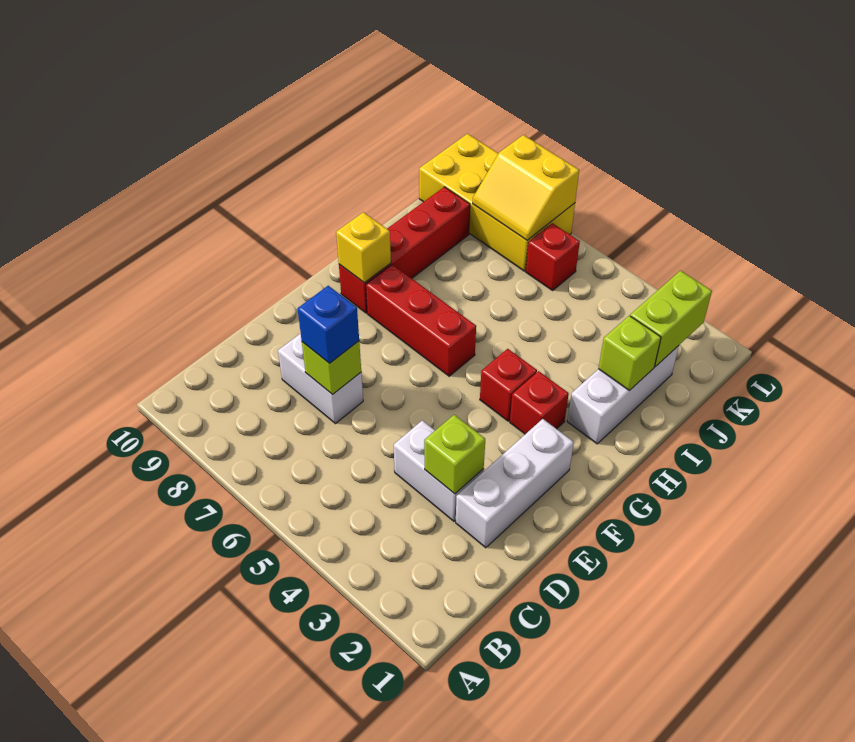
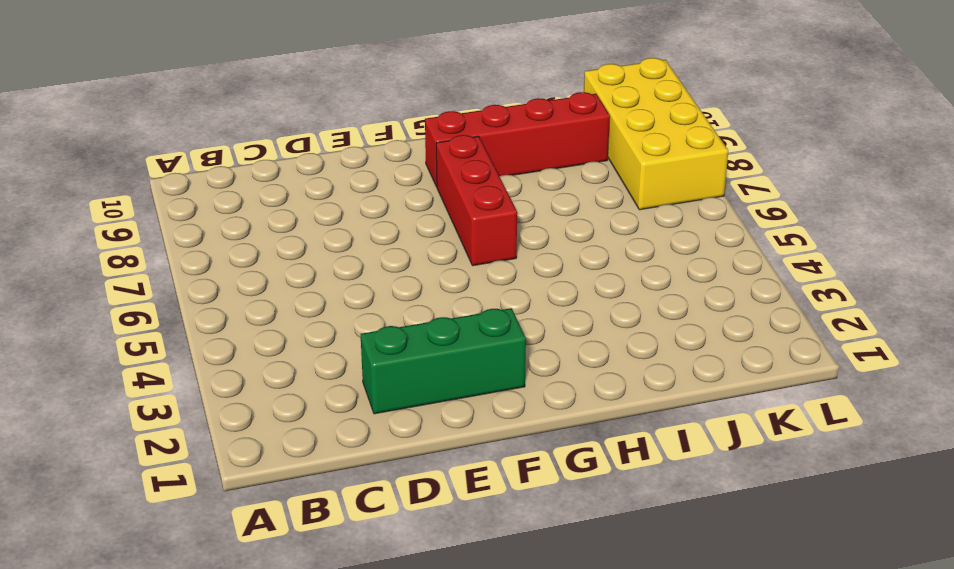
green 1x3 brick [361,308,526,414] -> white 1x3 brick [456,419,574,548]
none -> white 1x2 brick [394,420,484,521]
none -> white 1x2 brick [278,333,363,424]
none -> red 1x1 brick [510,371,569,434]

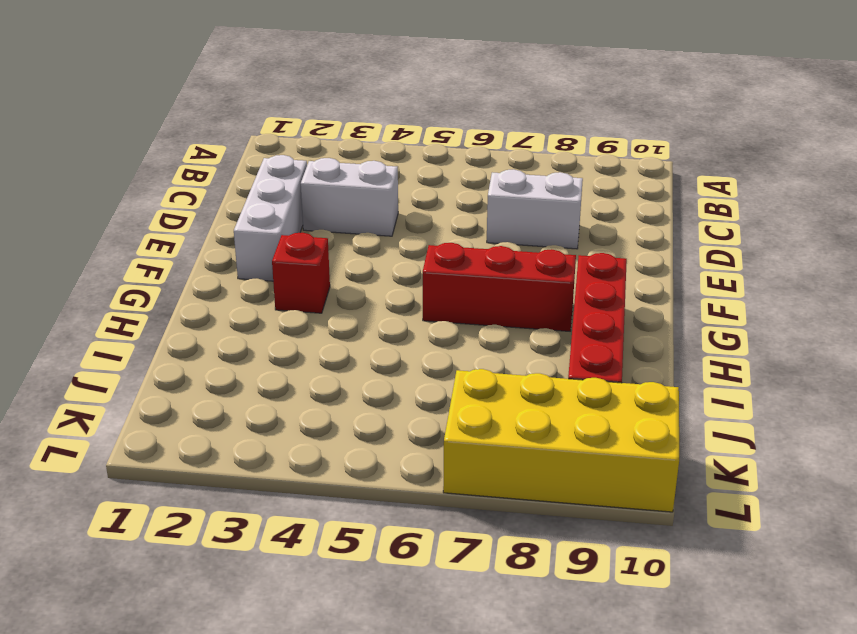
none -> red 1x1 brick [480,349,537,421]
none -> white 1x3 brick [567,346,679,444]
none -> red 1x1 brick [526,223,580,290]

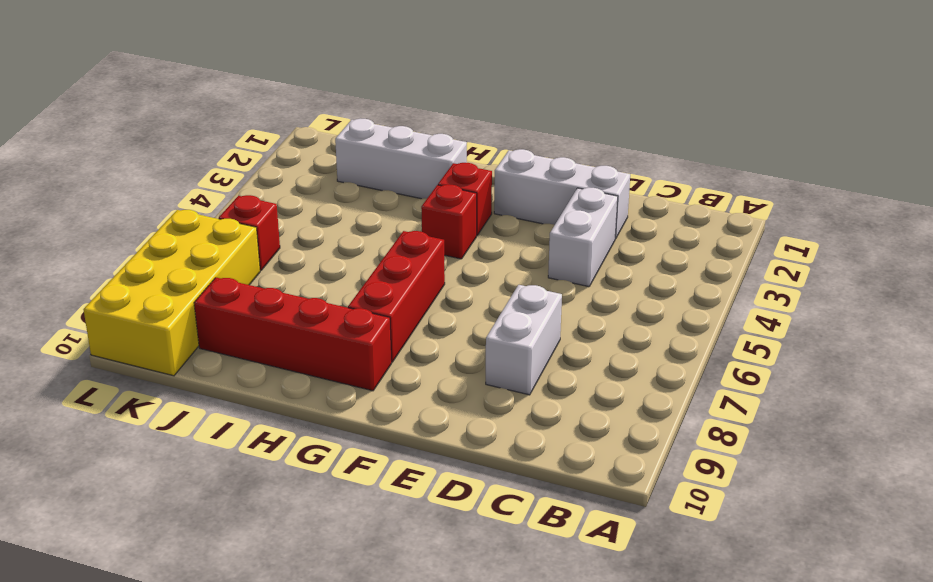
none -> lime 1x1 brick [424,415,485,494]
none -> lime 1x1 brick [302,341,361,395]
none -> yellow 1x1 brick [336,212,391,283]

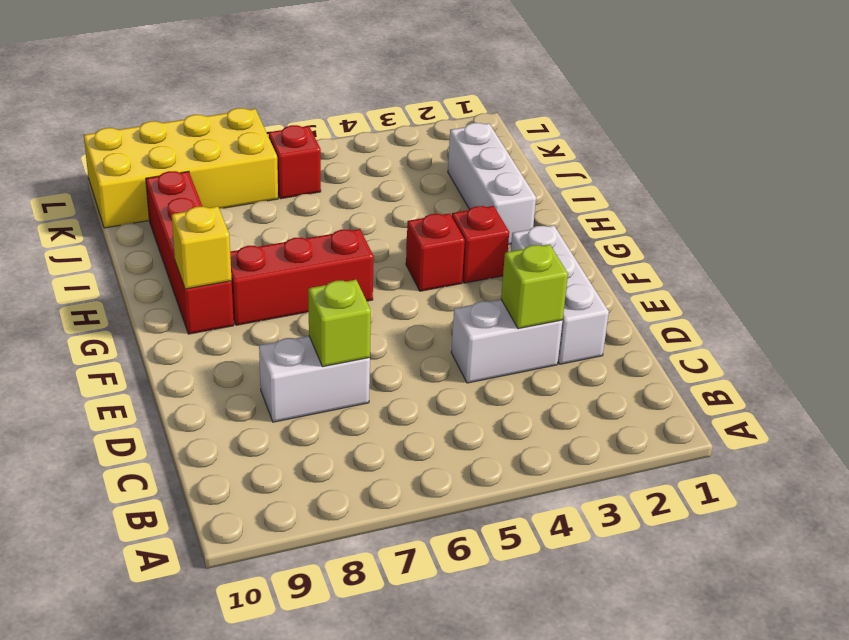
none -> lime 1x1 brick [598,316,661,391]
none -> lime 1x2 brick [630,271,712,367]
none -> yellow 2x2 slope [473,135,579,240]

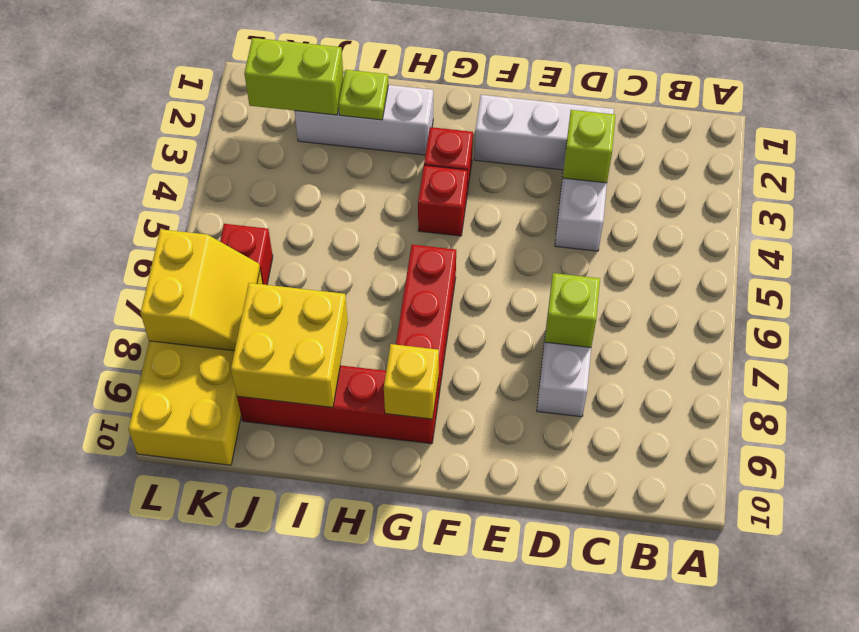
lime 1x1 plate [339,70,388,120] -> lime 1x1 brick [598,316,661,391]
yellow 2x2 brick [231,283,348,407] -> none
none -> blue 1x1 brick [298,286,359,363]

